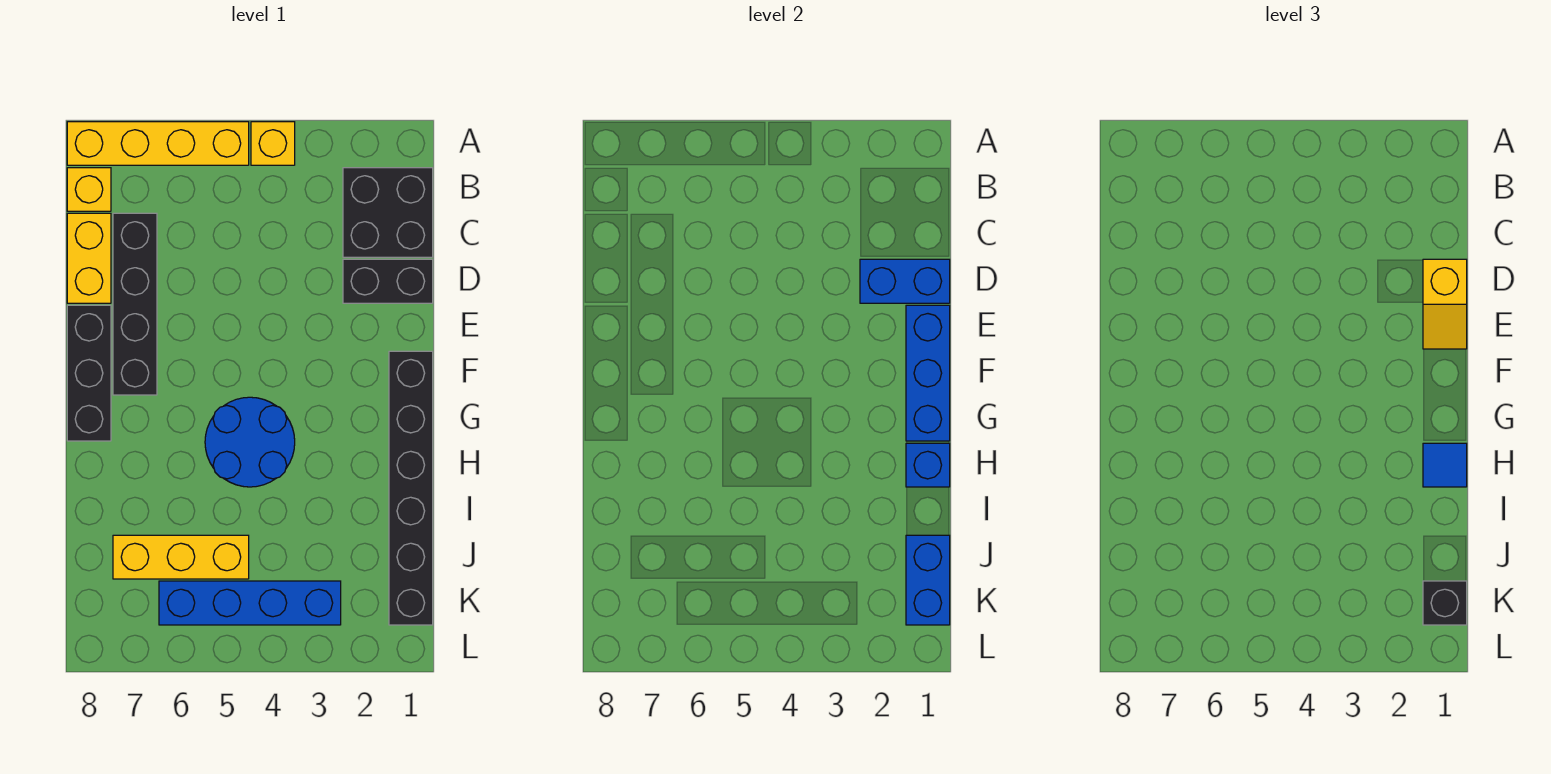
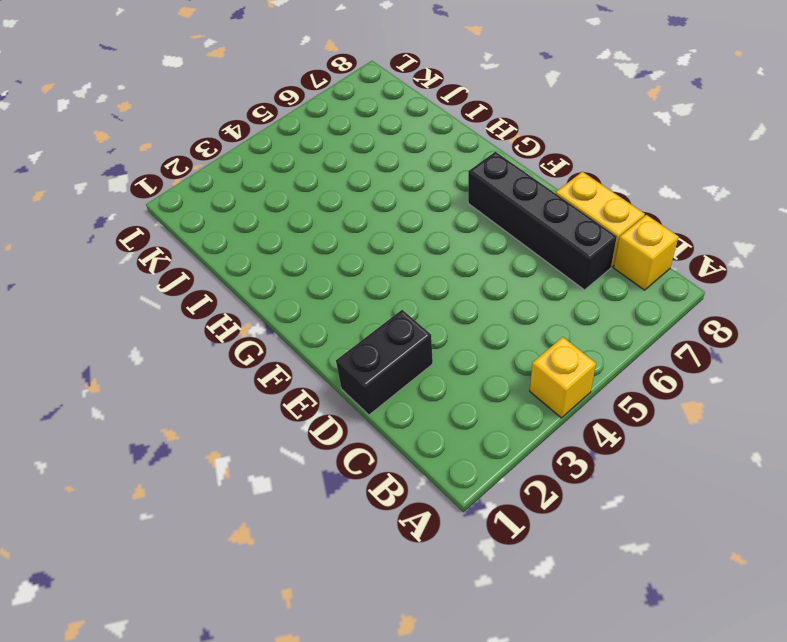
none -> yellow 1x4 brick [67,122,249,165]
none -> black 2x2 brick [343,168,433,257]
none -> black 1x3 brick [67,305,111,441]

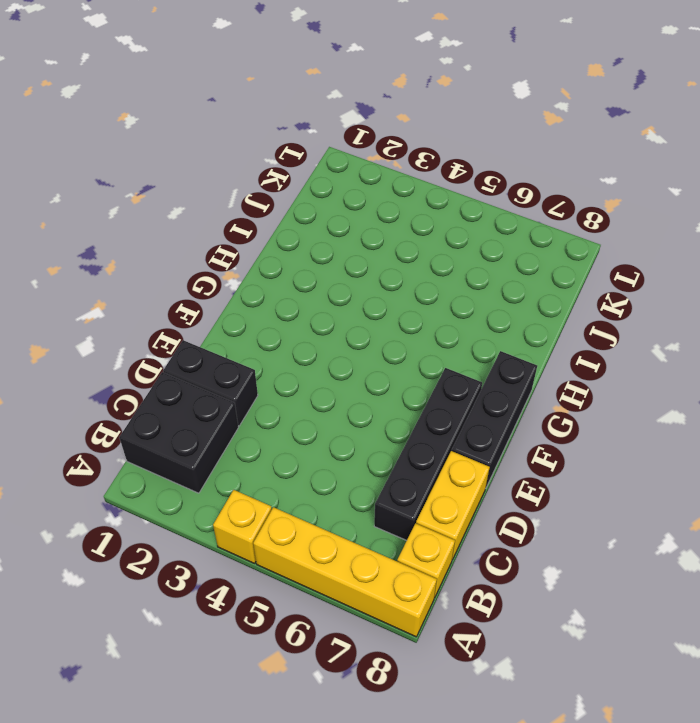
none -> black 1x6 brick [389,351,433,625]
none -> blue 2x2 round brick [205,397,295,487]
none -> yellow 1x3 brick [113,535,249,579]

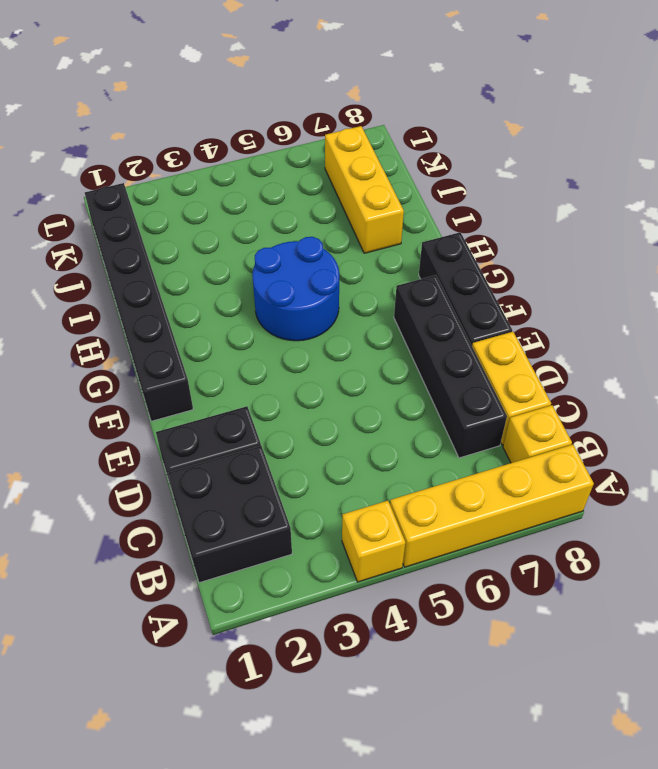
yellow 1x3 brick [325,126,404,253] -> yellow 1x3 brick turned to [113,535,249,579]
none -> blue 1x4 brick [159,581,341,625]
none -> blue 1x2 brick [860,259,950,303]
none -> blue 1x3 brick [906,305,950,441]

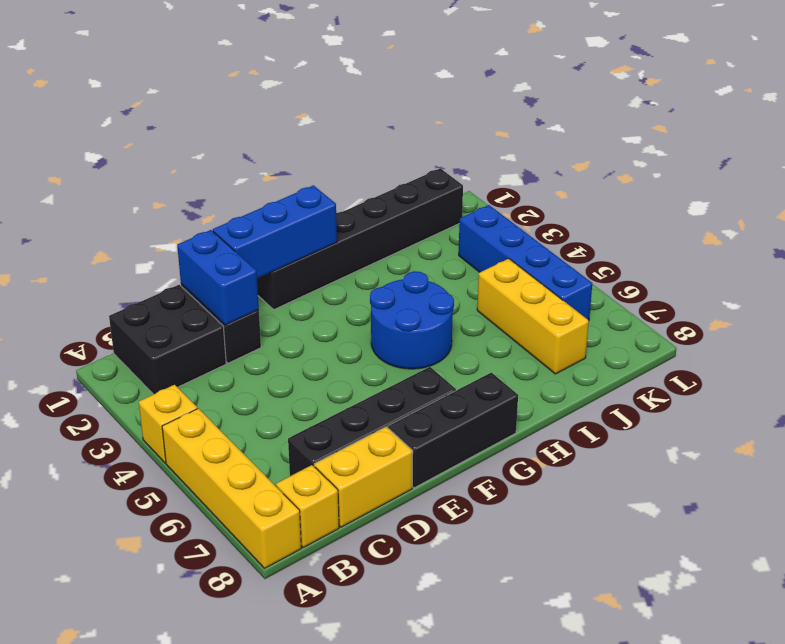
none -> blue 1x1 brick [906,443,950,487]
none -> blue 1x2 brick [906,535,950,625]
none -> yellow 1x2 slope [1423,259,1467,349]

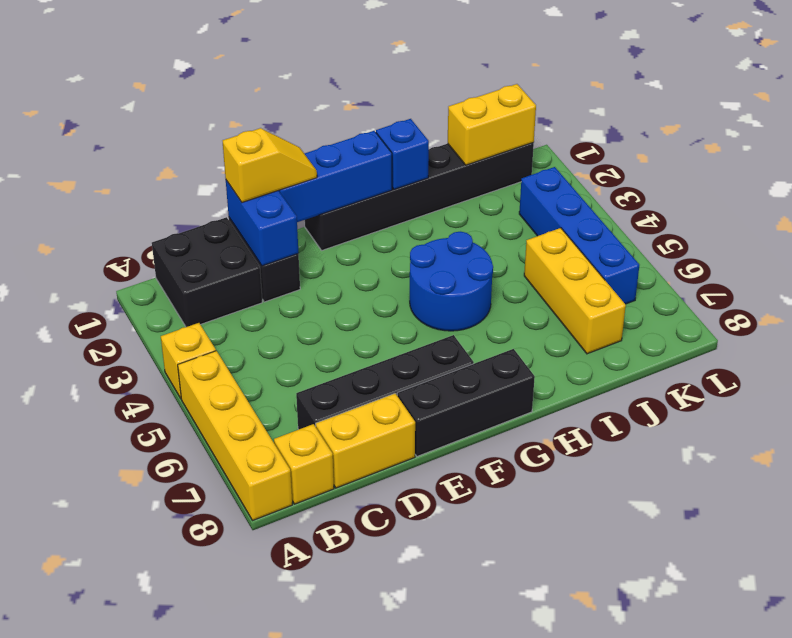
yellow 1x2 brick [448,84,536,165] -> blue 1x2 brick [906,535,950,625]
none -> blue 1x1 tile [1423,443,1467,487]
none -> black 1x1 brick [1423,581,1467,625]

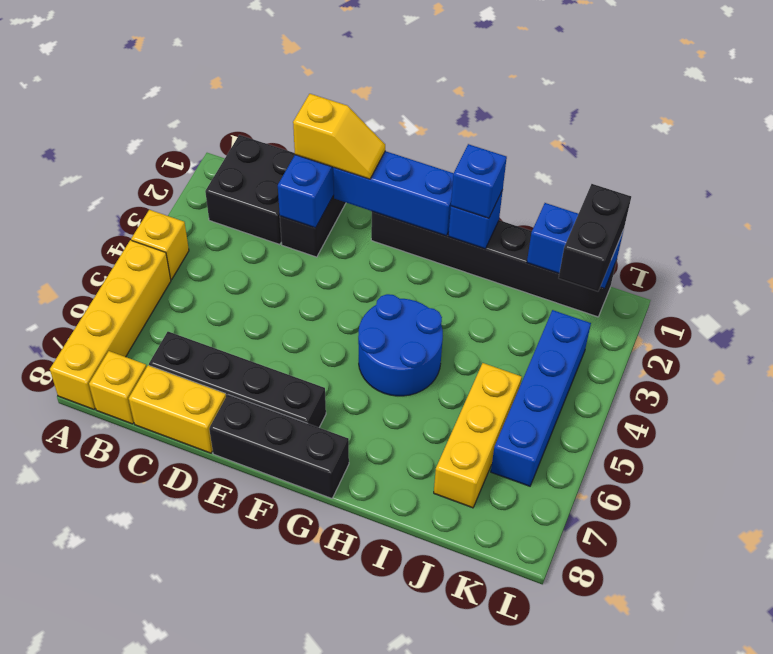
blue 1x1 brick [451,144,507,218] -> blue 1x1 tile [1423,443,1467,487]
black 1x2 brick [559,184,631,291] -> black 1x1 brick [1423,581,1467,625]

